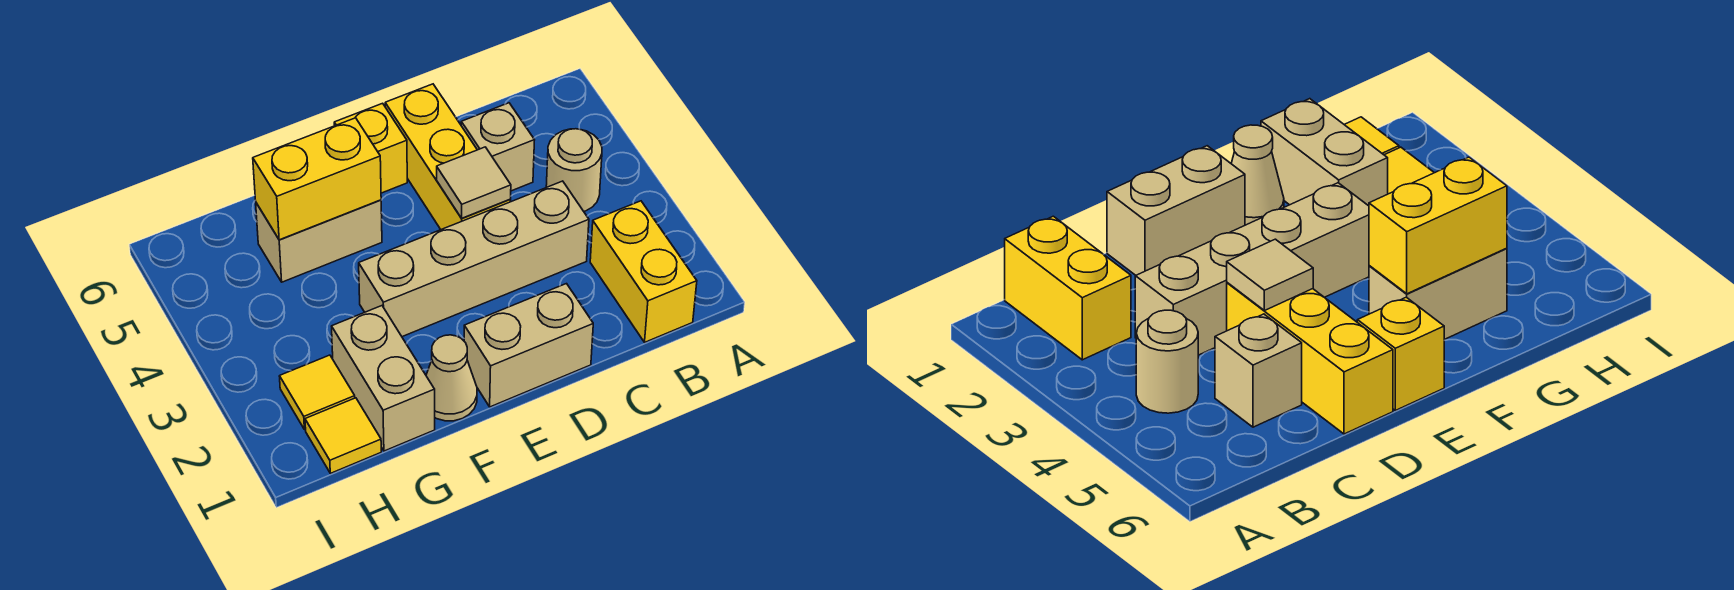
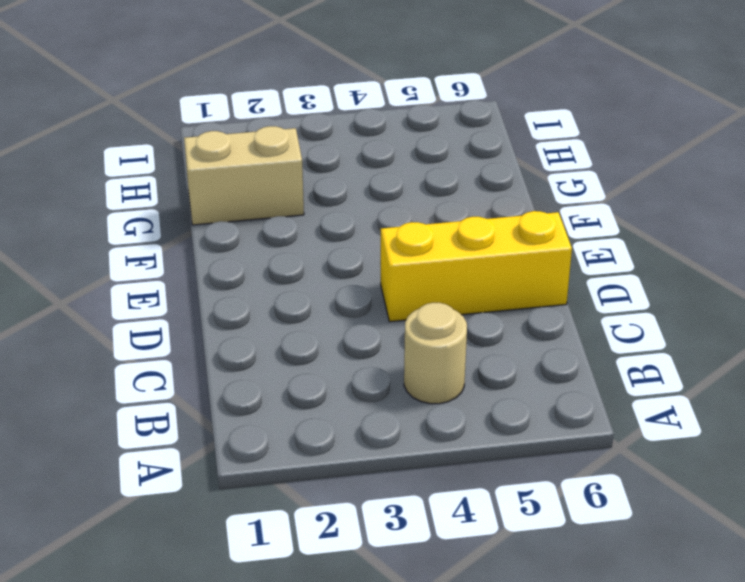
none -> yellow 1x2 brick [590,201,697,342]
none -> tan 1x4 brick [359,181,589,337]
none -> tan 1x1 brick [461,103,534,191]

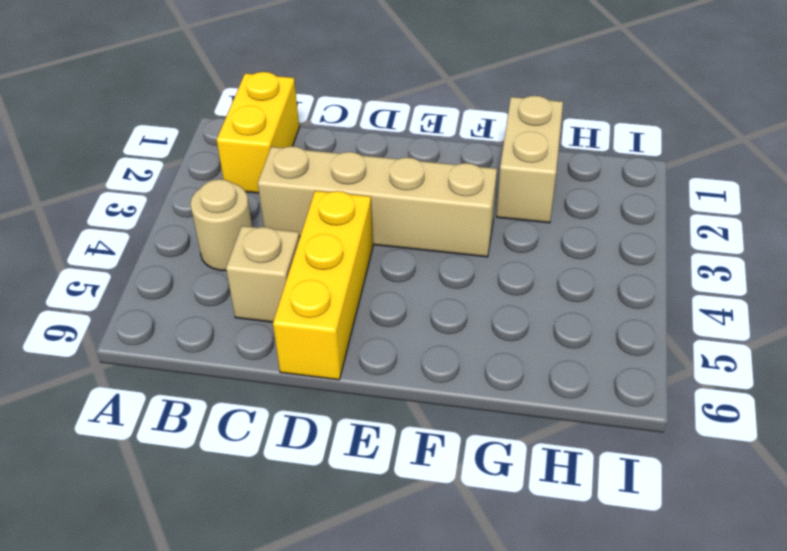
none -> tan 1x2 brick [464,284,593,407]
none -> yellow 1x1 brick [334,103,407,193]
none -> tan 1x1 cone [426,335,477,421]

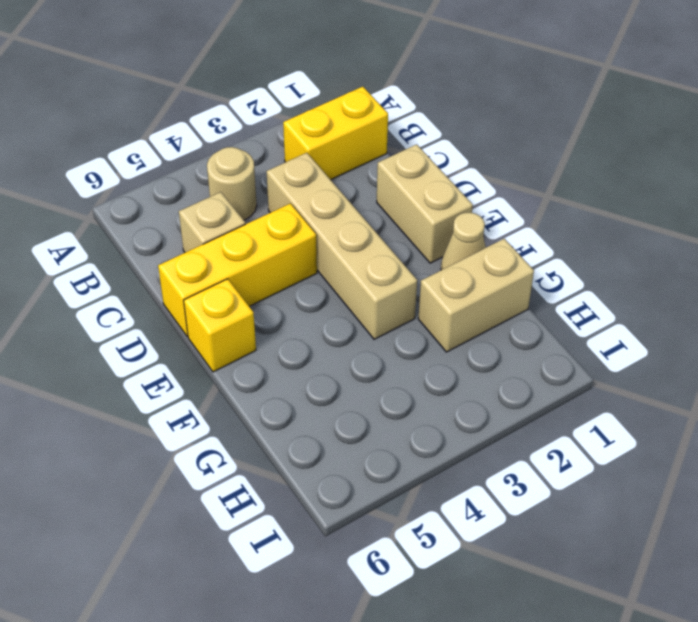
none -> tan 1x2 brick [256,200,382,282]
none -> yellow 1x1 tile [305,398,381,473]
none -> yellow 1x1 tile [279,355,355,430]

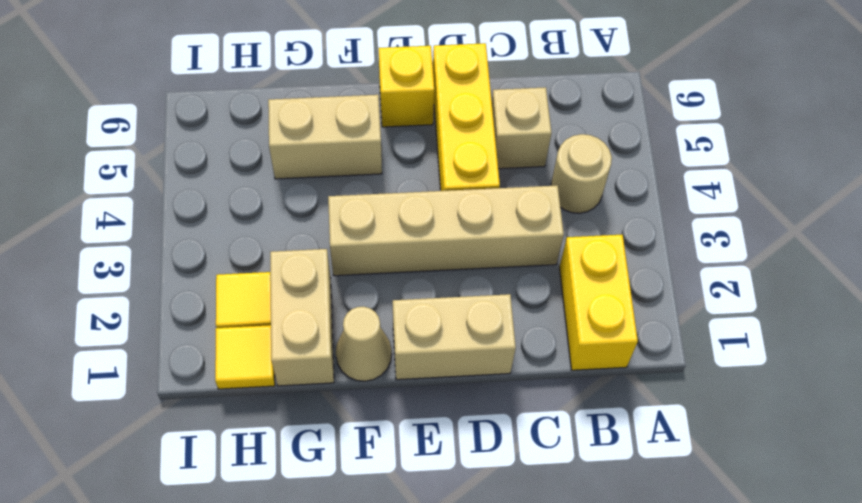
none -> tan 1x1 tile [437,147,511,218]
none -> yellow 1x2 brick [253,118,381,240]

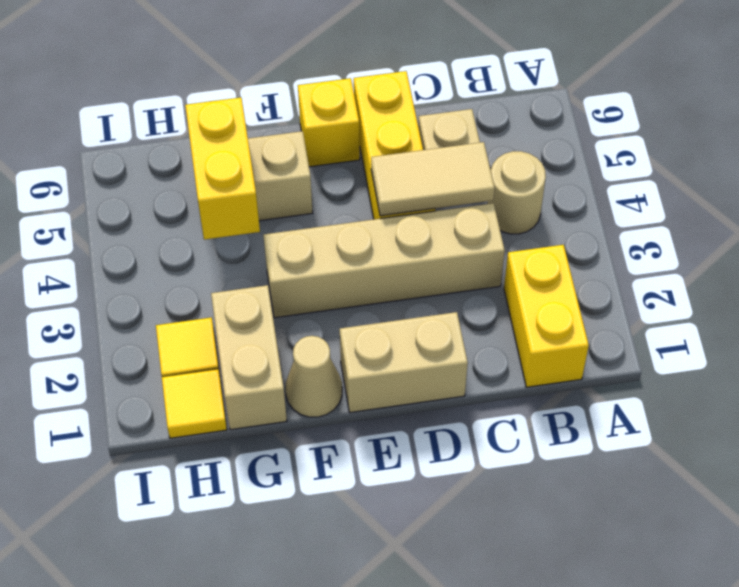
tan 1x2 tile [371,142,495,216] -> tan 1x1 tile [437,147,511,218]
yellow 1x2 brick [185,98,260,240] -> yellow 1x2 brick turned to [253,118,381,240]

